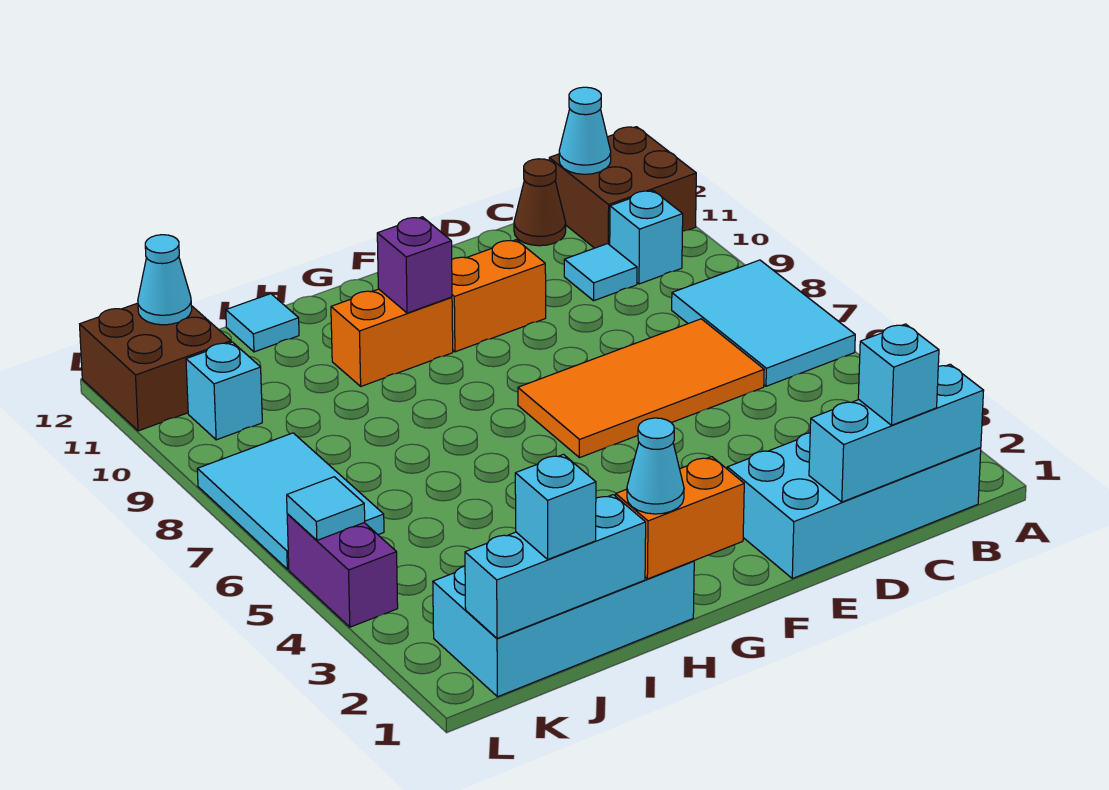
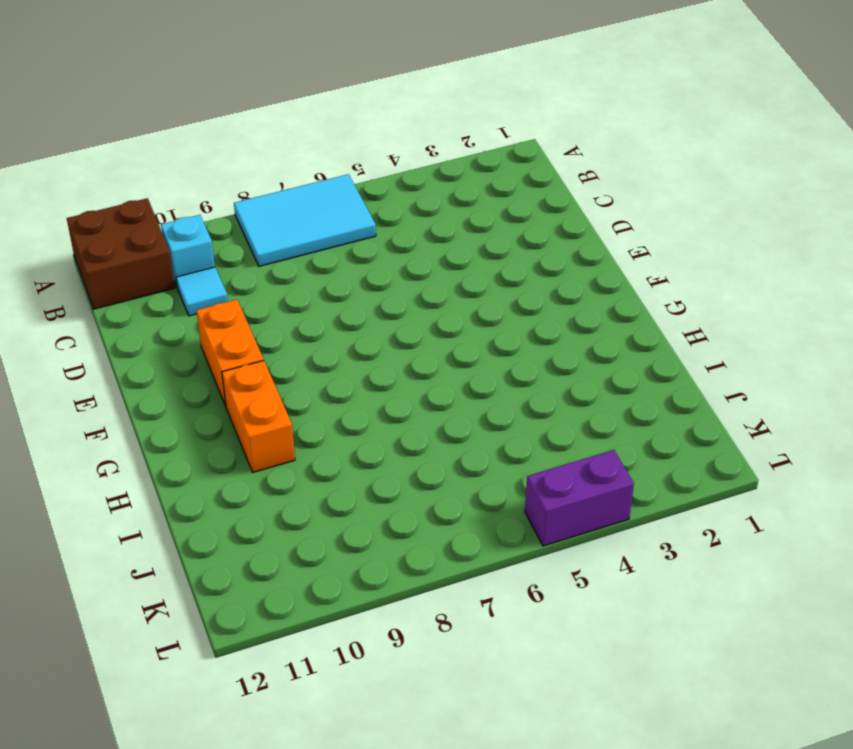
none -> cyan 2x4 brick [727,433,981,579]
none -> orange 2x4 tile [518,319,764,458]
none -> brown 1x1 cone [514,159,566,246]

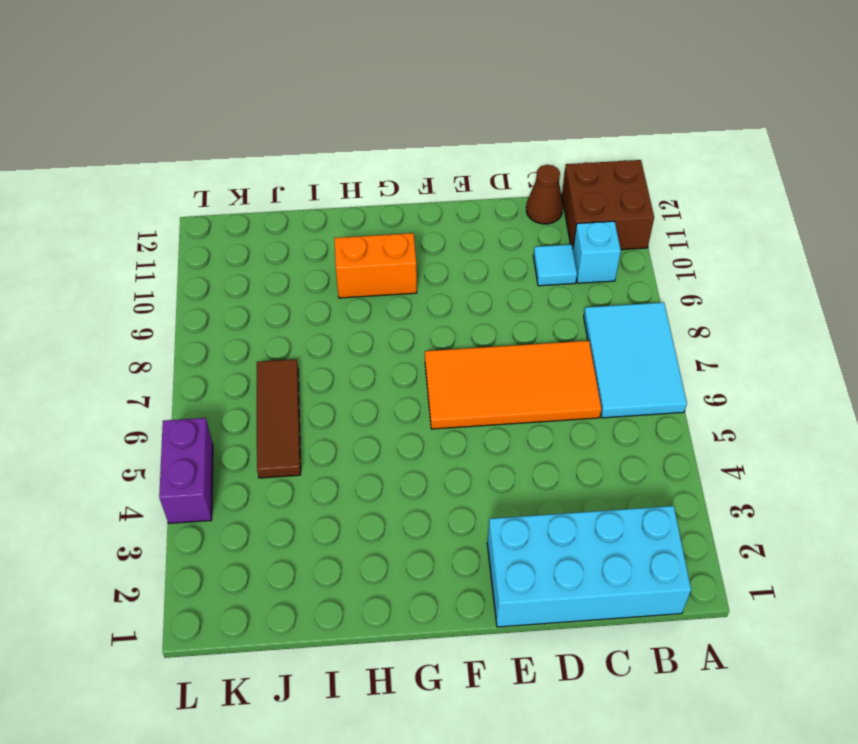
brown 1x3 tile [257,359,301,478] -> none
none -> orange 1x2 brick [452,240,546,352]
none -> cyan 2x4 brick [433,561,694,697]
none -> cyan 1x1 tile [226,294,299,352]

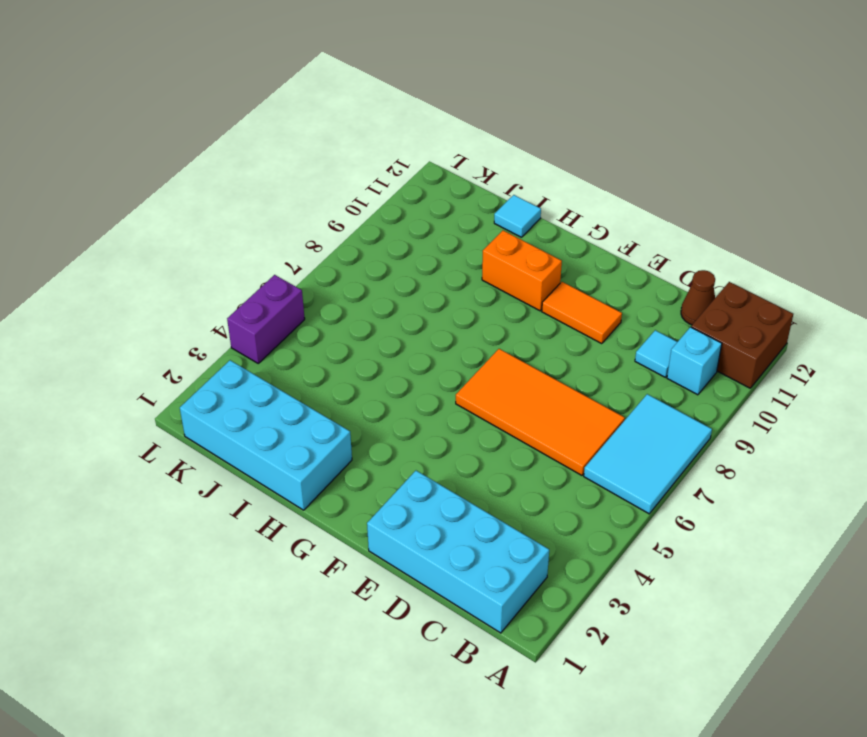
orange 1x2 tile [542,282,622,344] -> orange 1x2 brick [452,240,546,352]
none -> cyan 2x3 tile [197,433,384,569]
none -> cyan 1x1 brick [186,342,262,440]
none -> brown 2x2 brick [80,303,231,431]

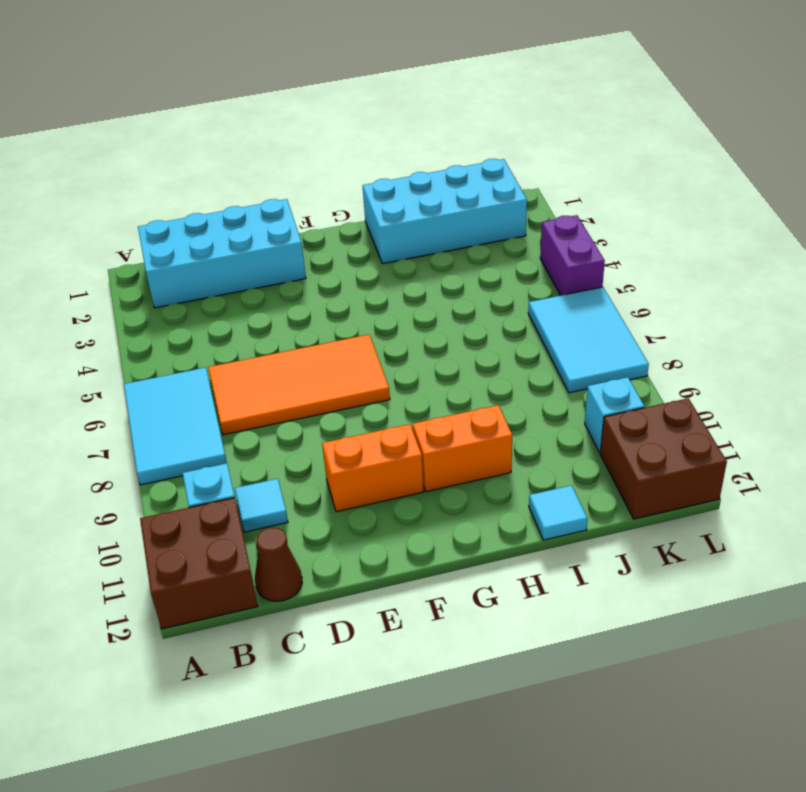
none -> cyan 1x3 brick [809,364,984,502]
none -> cyan 1x1 cone [559,87,611,174]
none -> orange 1x2 brick [616,457,744,579]

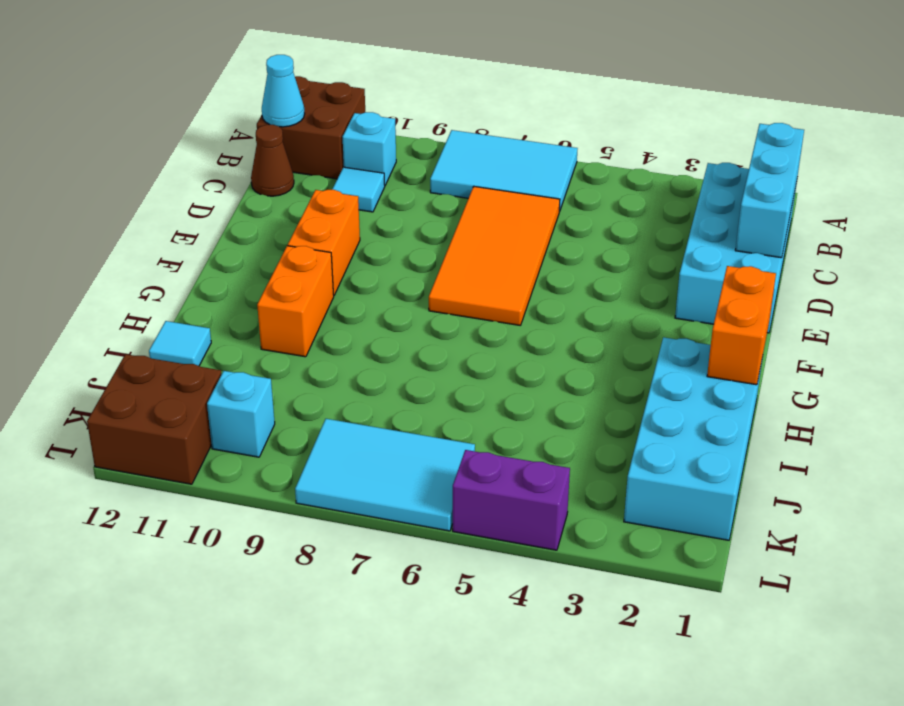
none -> purple 1x1 brick [377,217,452,313]
none -> cyan 1x3 brick [465,495,646,638]
none -> cyan 1x1 cone [138,235,192,325]

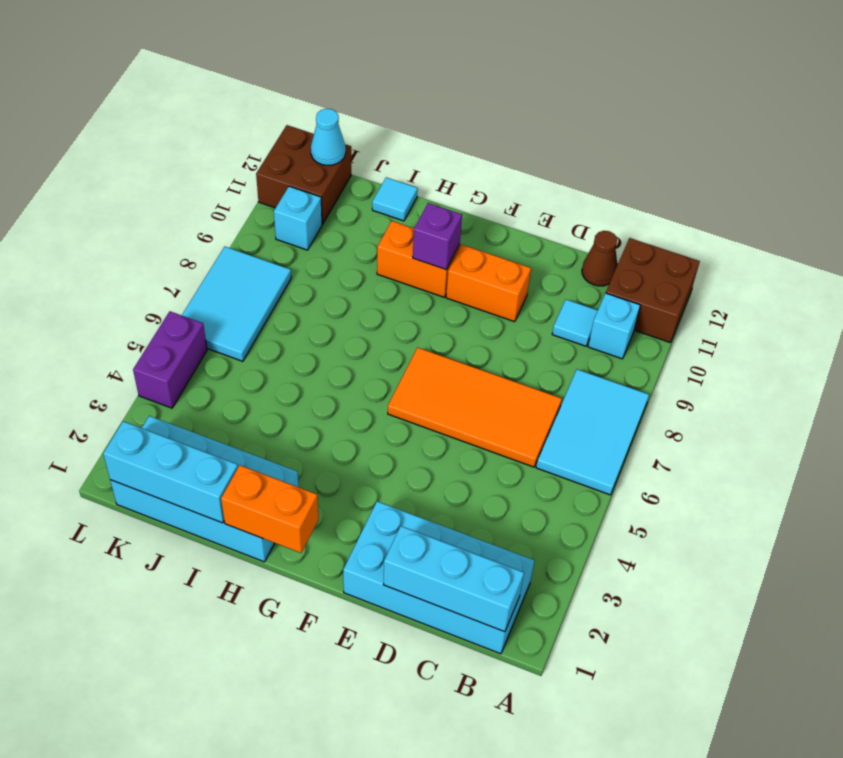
none -> cyan 1x1 cone [559,87,611,174]
none -> cyan 1x1 tile [287,477,365,540]
none -> cyan 1x1 brick [858,324,939,425]

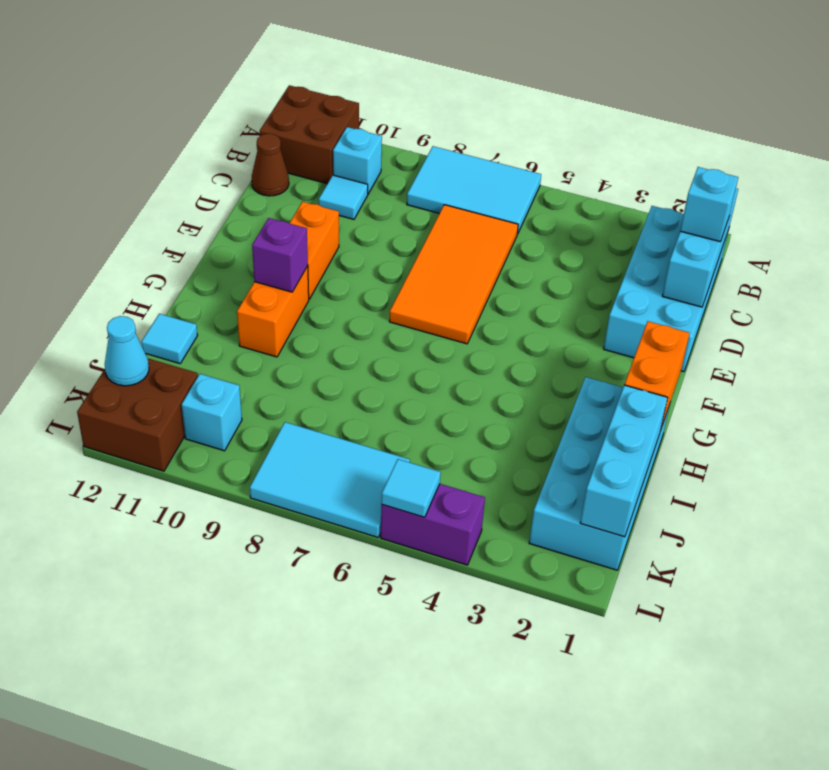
none -> cyan 1x1 cone [559,87,611,174]
none -> cyan 1x1 cone [627,418,684,514]
none -> cyan 1x1 brick [515,454,596,559]

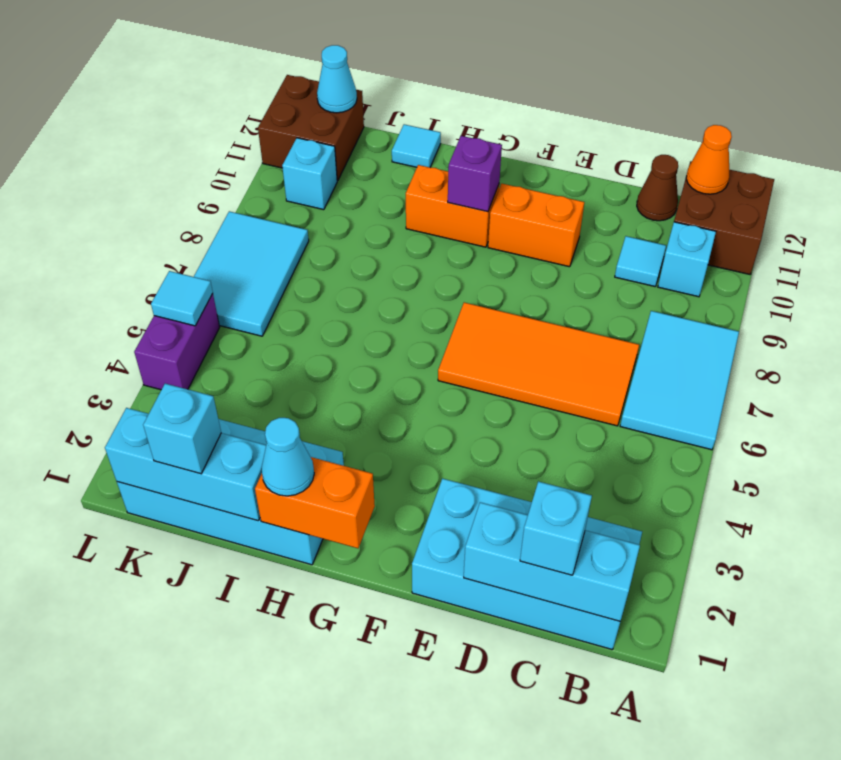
orange 1x1 cone [686,125,732,194] -> cyan 1x1 cone [559,87,611,174]

